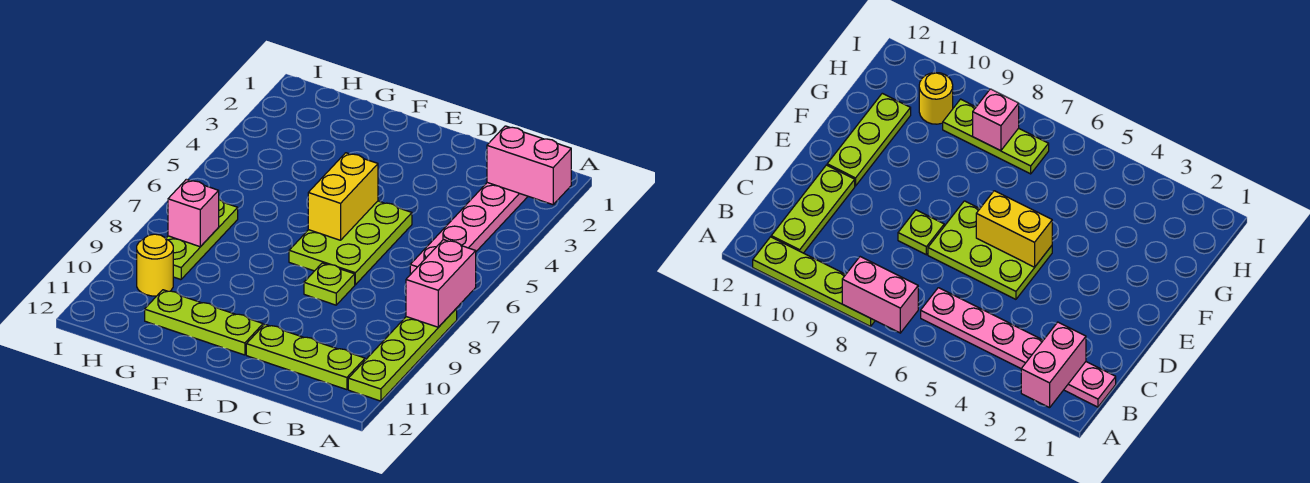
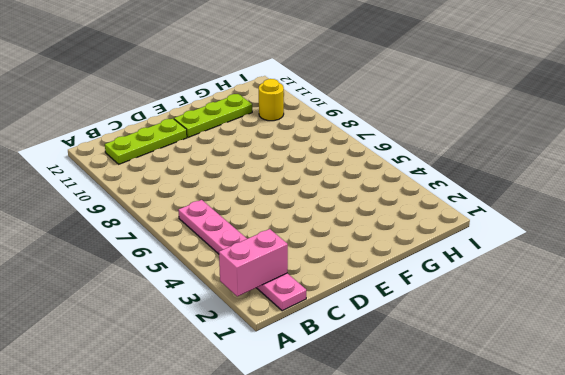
none -> lime 1x4 plate [348,309,457,401]
none -> lime 2x3 plate [289,201,412,285]
none -> lime 1x1 plate [304,263,355,305]

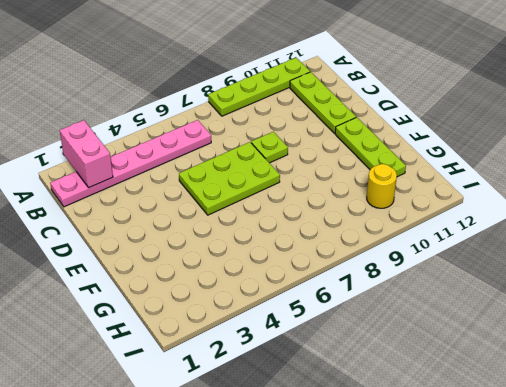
none -> lime 1x3 plate [166,200,238,280]
none -> pink 1x2 brick [406,240,476,327]
none -> yellow 1x2 brick [308,153,378,240]

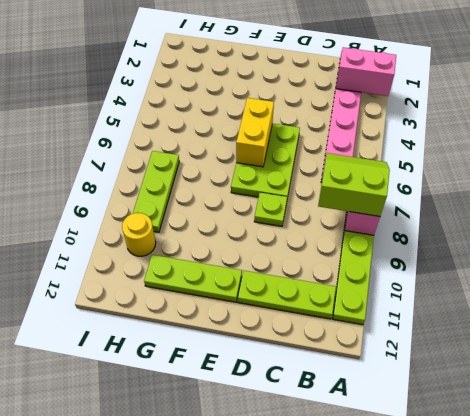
lime 2x2 slope [318,153,390,216] -> none
none -> pink 1x1 brick [168,179,219,247]

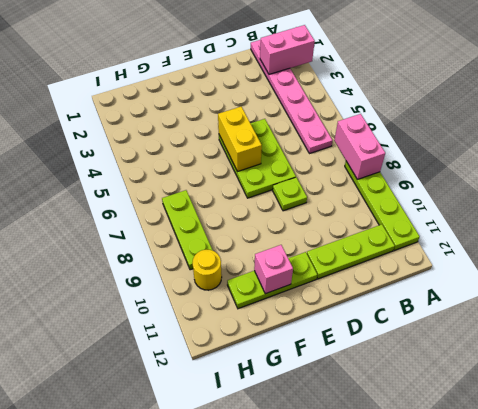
pink 1x1 brick [254,245,293,294] -> pink 1x1 brick moved to [168,179,219,247]

